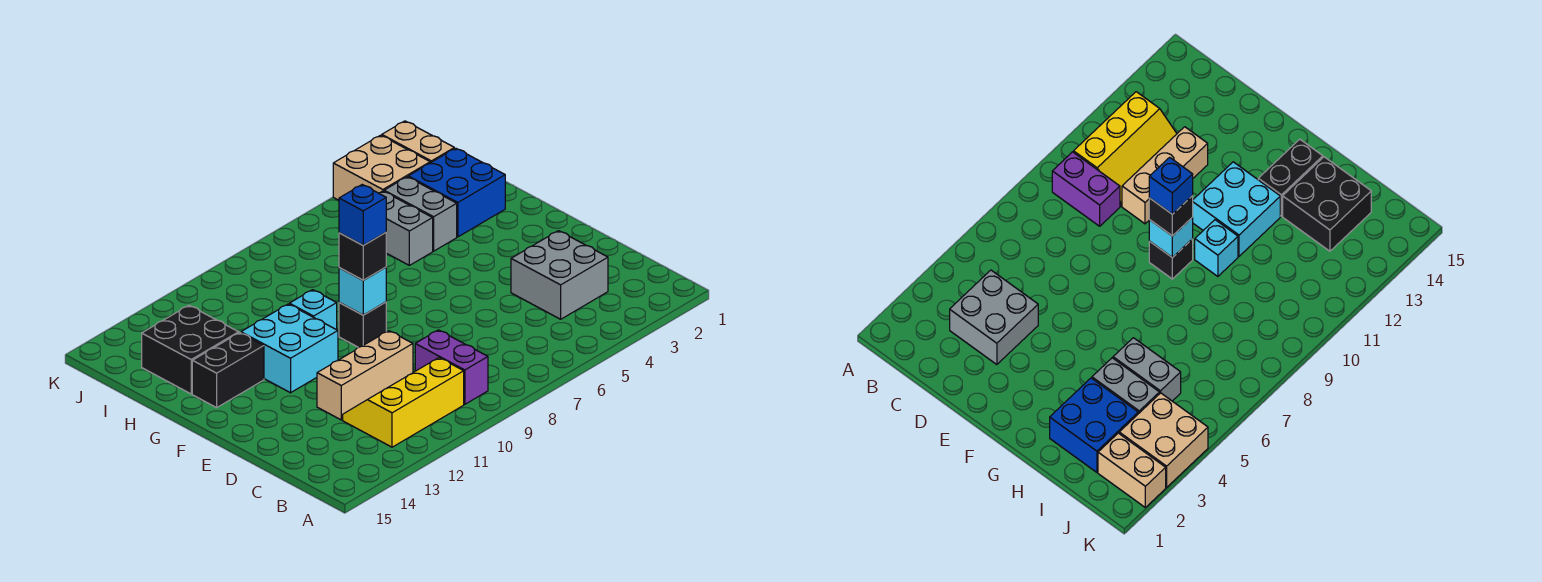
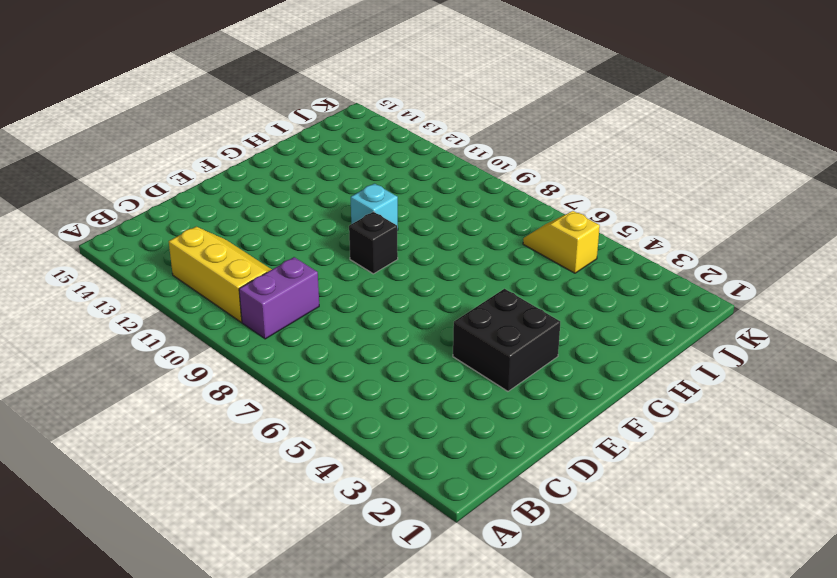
black 2x2 brick [453,289,560,391] -> black 2x2 brick moved to [142,305,239,394]
yellow 1x2 slope [523,211,600,273] -> none
none -> grey 2x2 brick [511,231,608,319]
none -> tan 1x3 brick [317,331,413,420]
none -> cyan 2x2 brick [241,304,338,393]

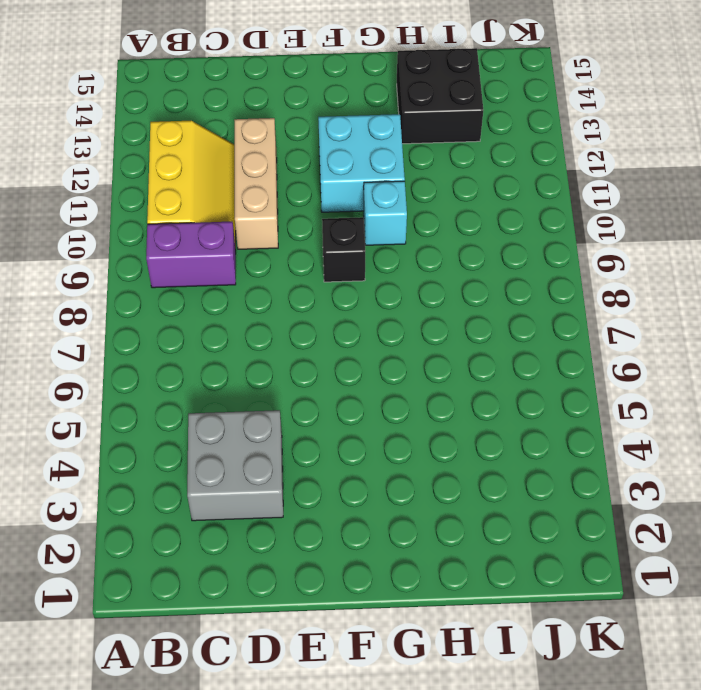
none -> black 1x2 brick [192,333,264,408]
none -> blue 2x2 brick [408,148,505,237]
none -> grey 1x2 brick [384,177,457,251]

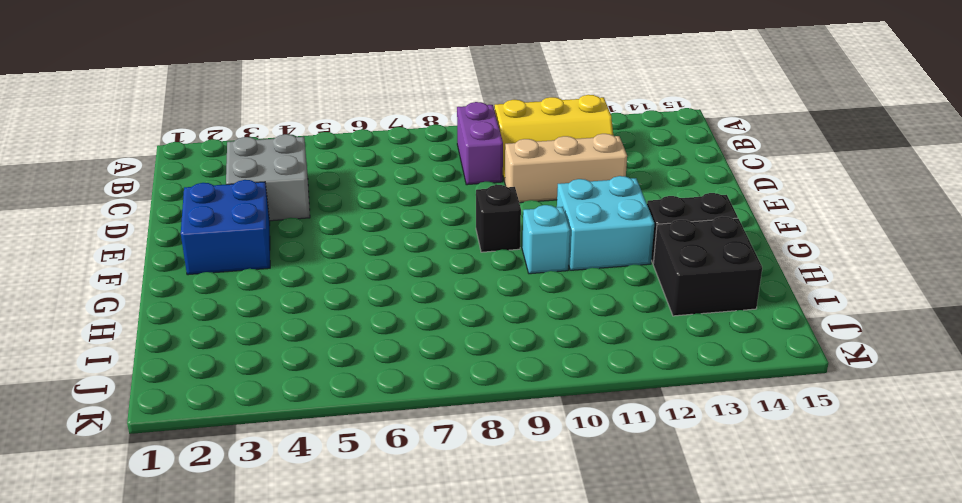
blue 2x2 brick [181,180,270,275] -> blue 2x2 brick moved to [408,148,505,237]
none -> grey 1x2 brick [384,177,457,251]
none -> grey 1x2 brick [379,191,433,265]
none -> tan 1x2 brick [382,121,454,163]

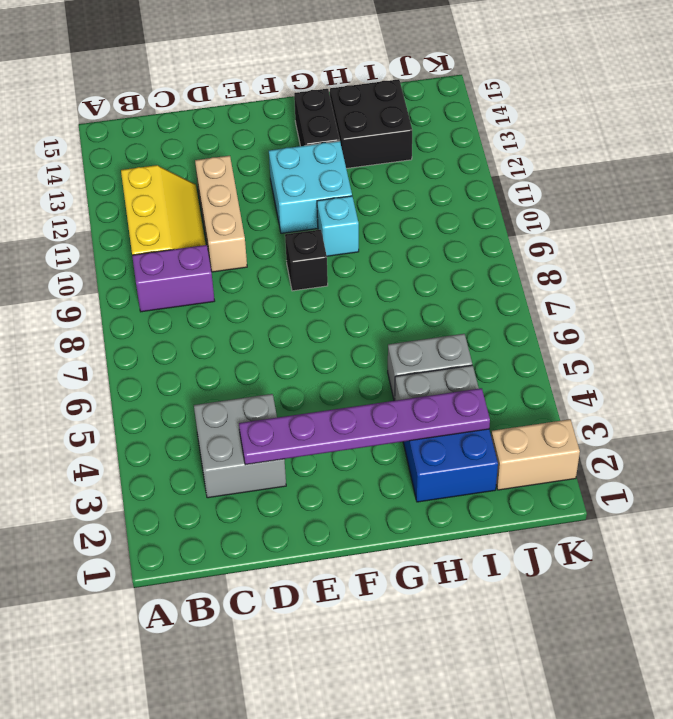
purple 1x6 plate [239,388,490,465] -> none
none -> tan 2x2 brick [333,135,430,200]
none -> cyan 1x1 brick [339,267,386,315]
none -> black 1x1 brick [339,233,386,280]

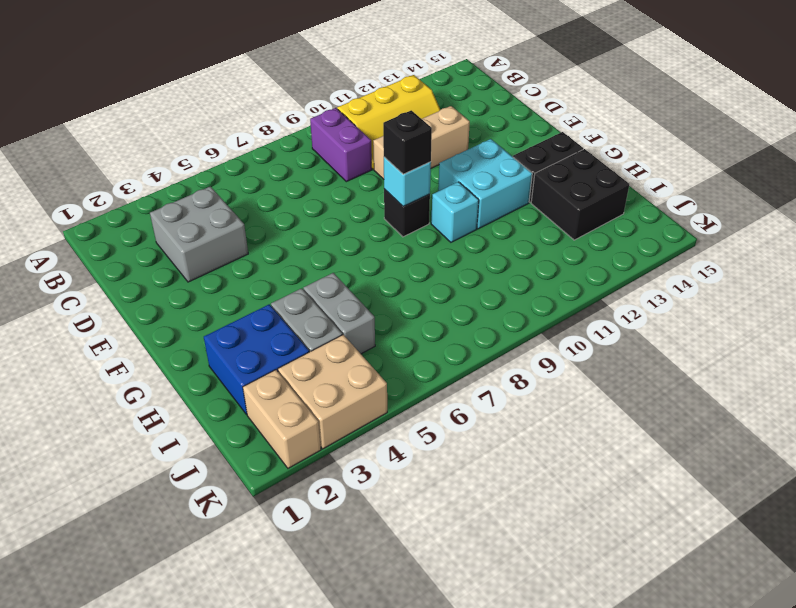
none -> blue 1x1 brick [339,185,386,245]

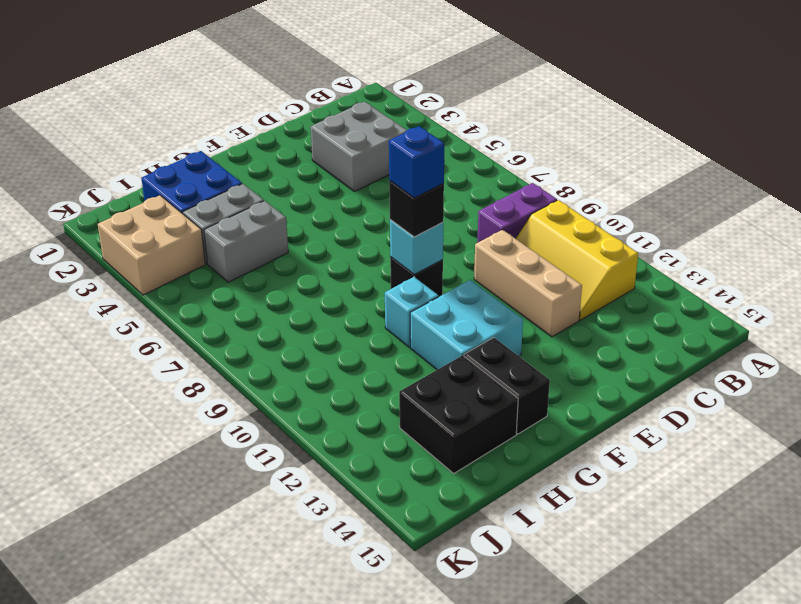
none -> tan 1x2 brick [382,121,454,163]

